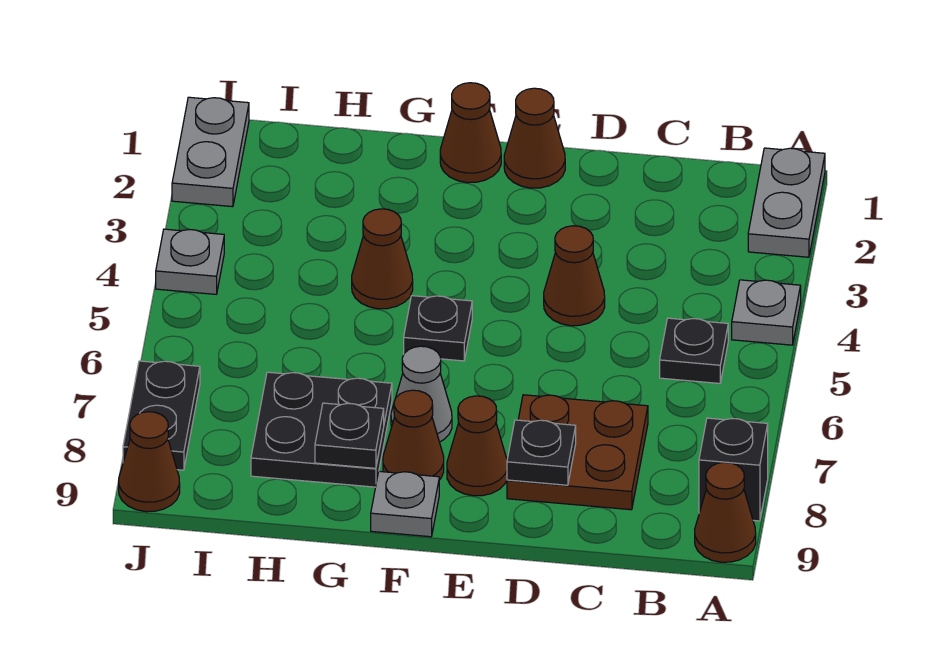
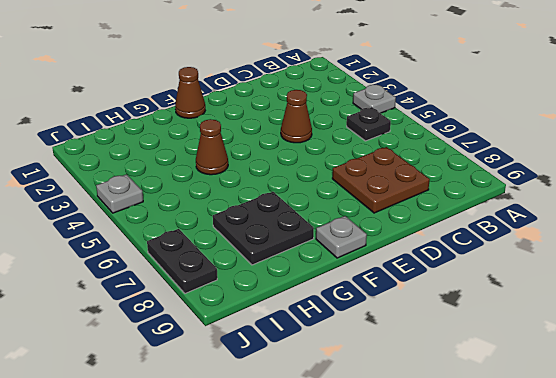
none -> grey 1x2 plate [748,148,825,257]
none -> black 1x1 brick [699,418,768,521]
none -> brown 1x1 cone [695,462,756,562]

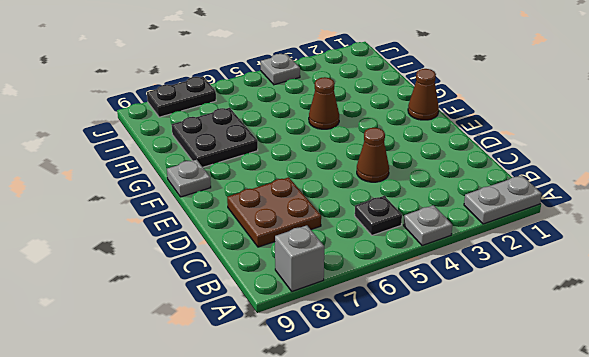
grey 1x1 brick [275,225,324,291] -> black 1x1 brick [699,418,768,521]
none -> brown 1x1 cone [695,462,756,562]
none -> brown 1x1 cone [504,88,565,188]
none -> brown 1x1 cone [447,396,507,496]

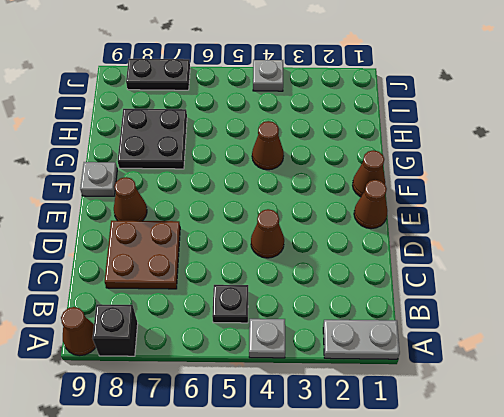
none -> black 1x1 plate [404,296,472,361]
none -> grey 1x1 cone [391,346,452,442]
none -> brown 1x1 cone [383,390,444,480]

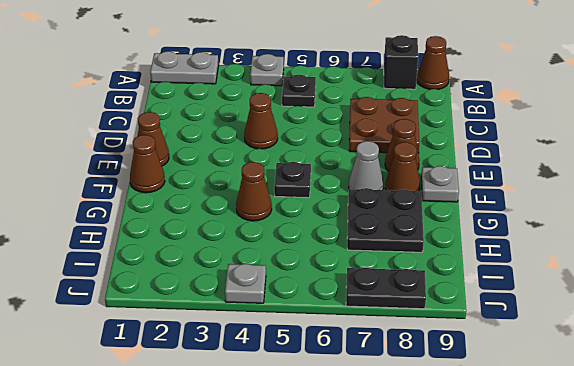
none -> grey 1x2 plate [172,97,249,207]
none -> brown 1x1 cone [119,412,180,512]
none -> black 1x1 plate [507,420,576,485]

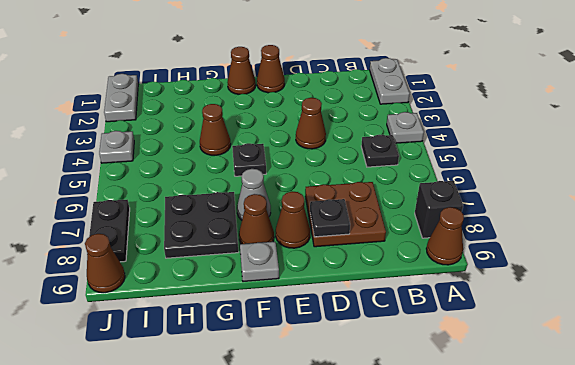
none -> black 1x1 plate [315,403,384,468]

